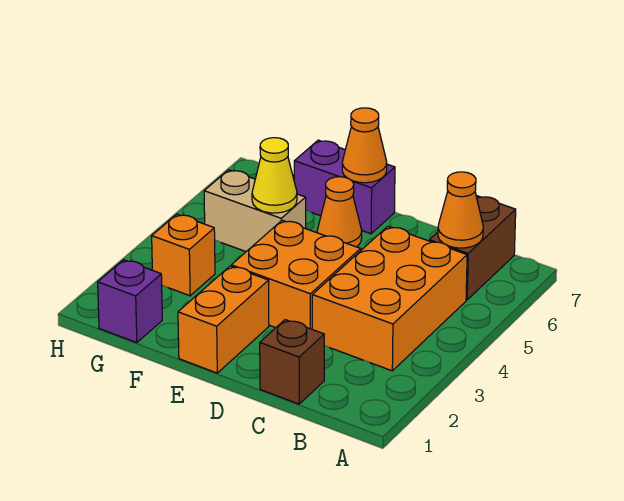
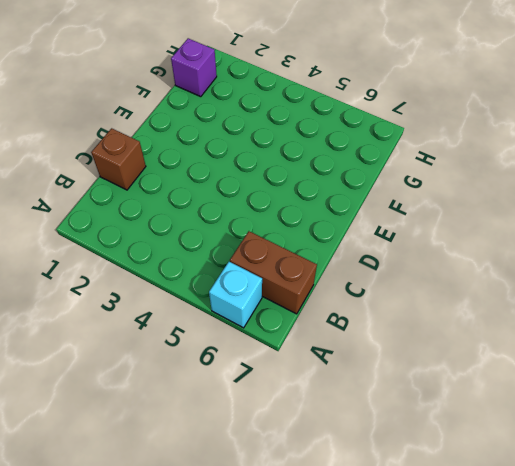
cyan 1x1 brick [209,262,262,328] -> none
none -> orange 2x3 brick [312,226,467,371]
none -> orange 2x2 brick [231,220,361,329]
none -> orange 1x2 brick [178,266,269,373]

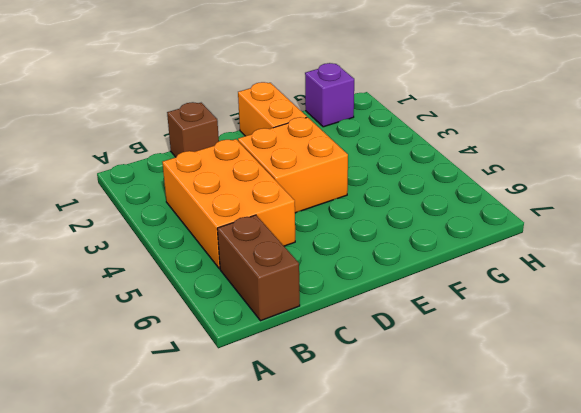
none -> orange 1x1 cone [317,177,362,247]
none -> purple 1x2 brick [294,140,395,234]
none -> tan 1x2 brick [204,170,306,251]

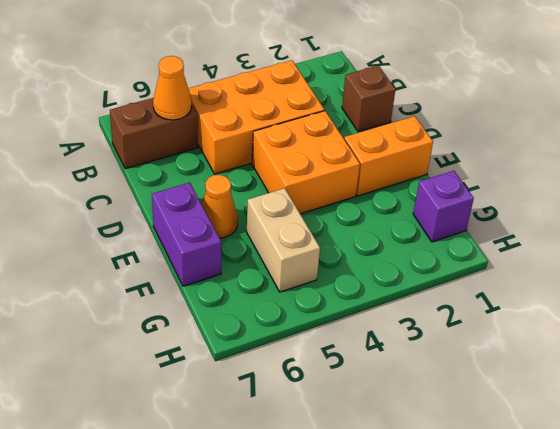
none -> orange 1x1 brick [152,214,215,296]
none -> orange 1x1 cone [342,108,387,183]
none -> yellow 1x1 cone [252,138,297,213]

